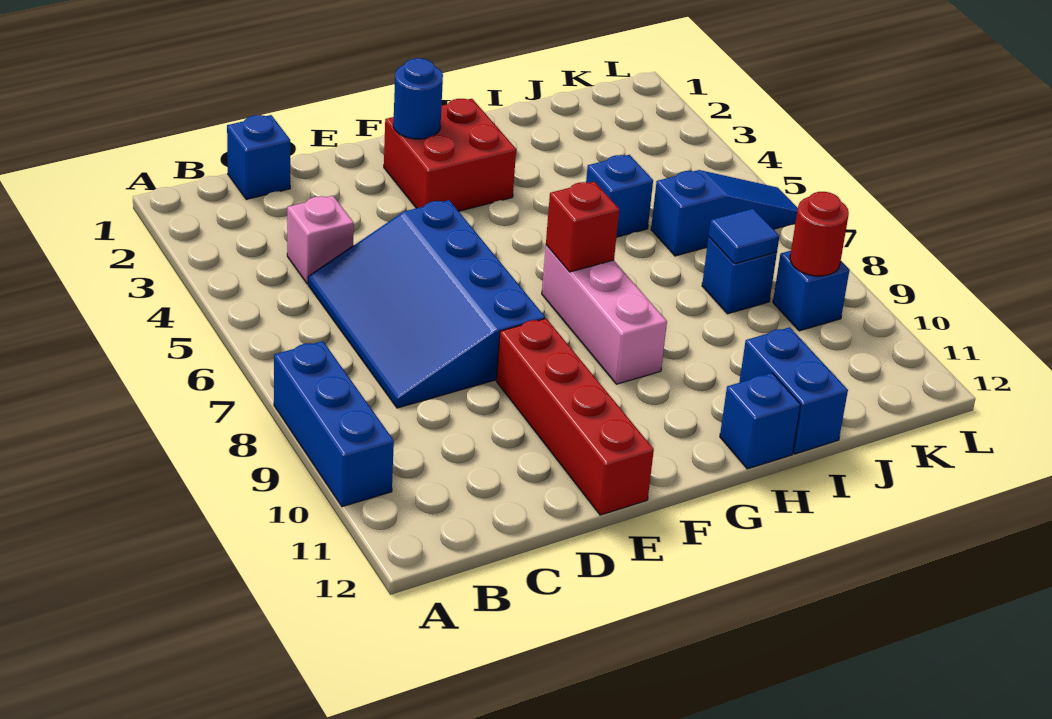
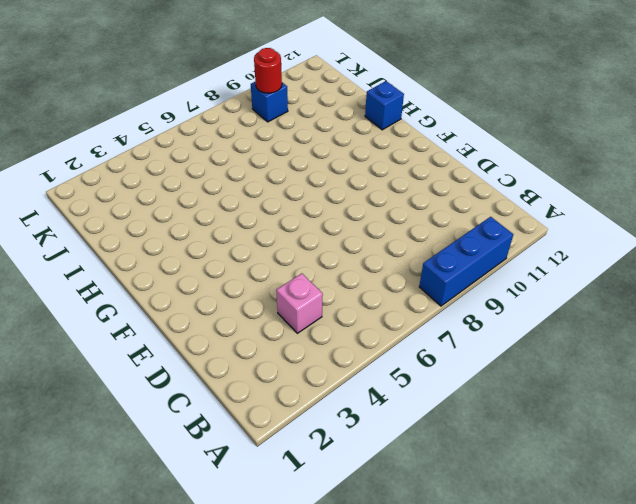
none -> blue 1x1 brick [227,115,290,199]
none -> blue 3x4 slope [308,200,545,408]
none -> red 1x4 brick [497,319,654,515]

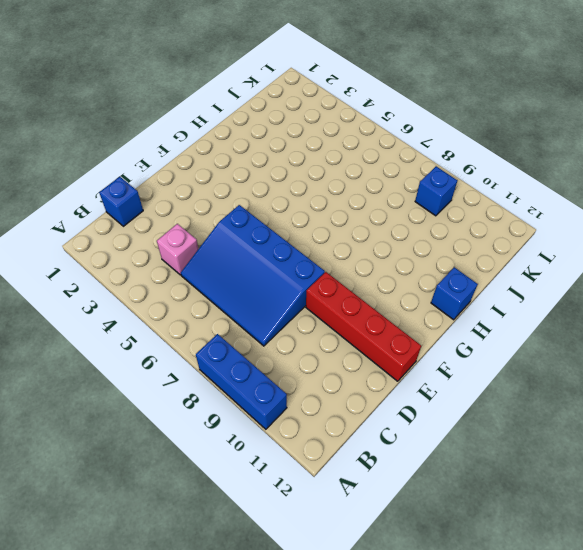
none -> red 2x2 brick [384,99,516,211]
none -> pink 1x3 brick [542,245,667,384]
none -> blue 1x1 brick [586,155,653,237]

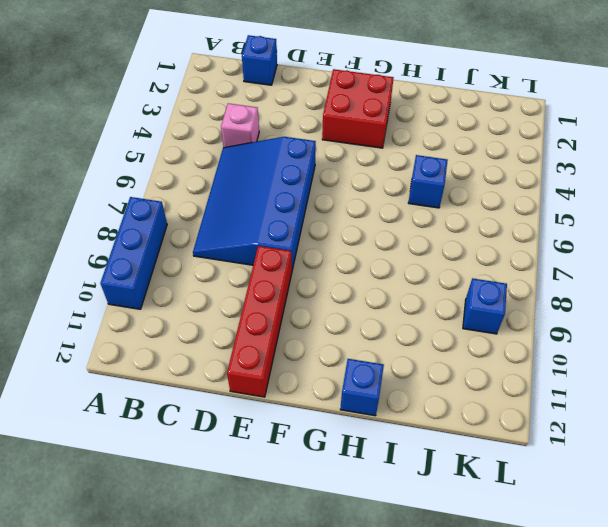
none -> pink 1x3 brick [542,245,667,384]
none -> blue 1x2 brick [739,327,848,454]
none -> blue 1x3 slope [651,170,798,256]

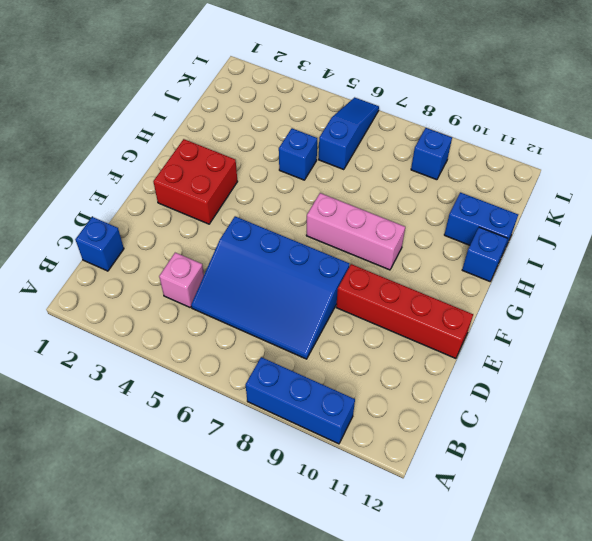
none -> blue 1x1 brick [702,237,777,314]
none -> blue 1x1 round brick [393,58,443,139]
none -> red 1x1 brick [546,182,619,272]

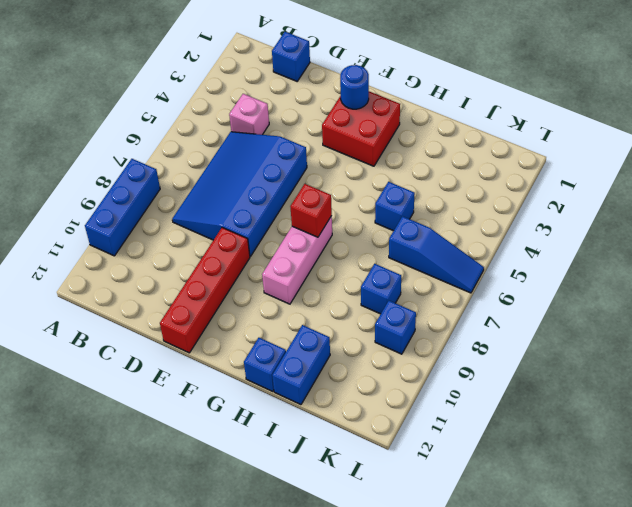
none -> blue 1x1 tile [709,209,779,264]
none -> red 1x1 round brick [790,192,849,276]

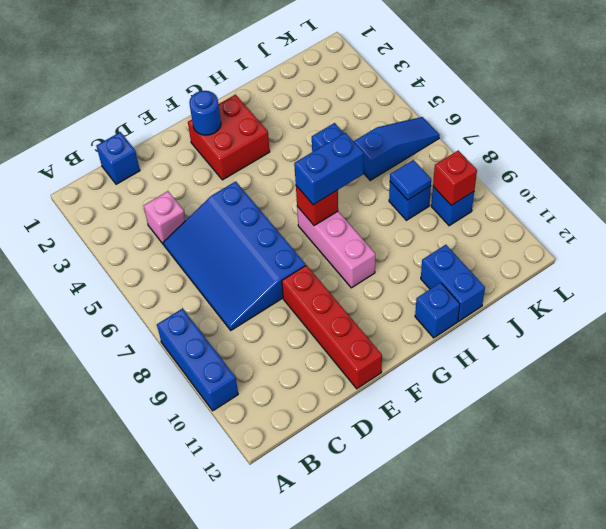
blue 1x2 brick [294,133,364,205] -> none
red 1x1 brick [433,151,477,206] -> red 1x1 round brick [790,192,849,276]

